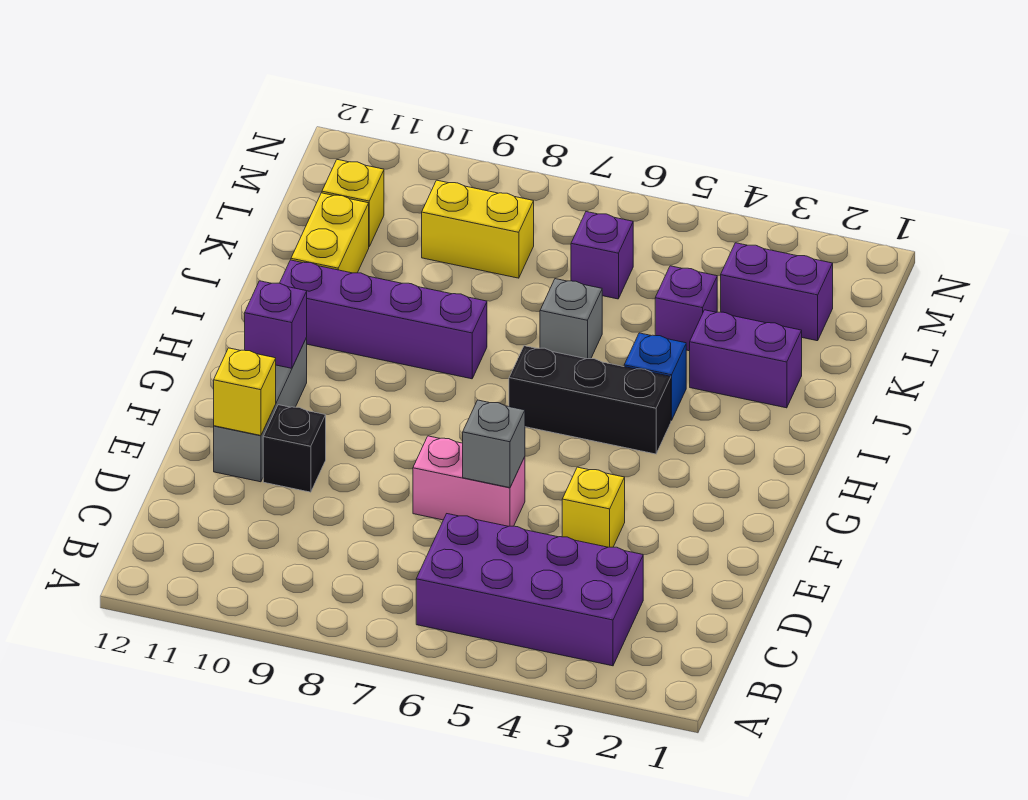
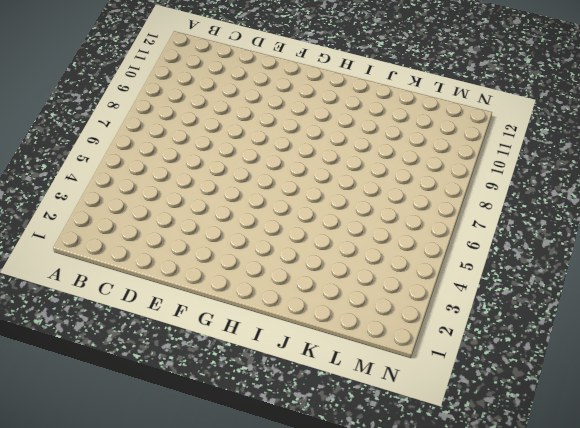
none -> purple 2x4 brick [416,514,643,666]
none -> yellow 1x1 brick [562,467,625,547]
none -> pink 1x2 brick [413,436,525,526]

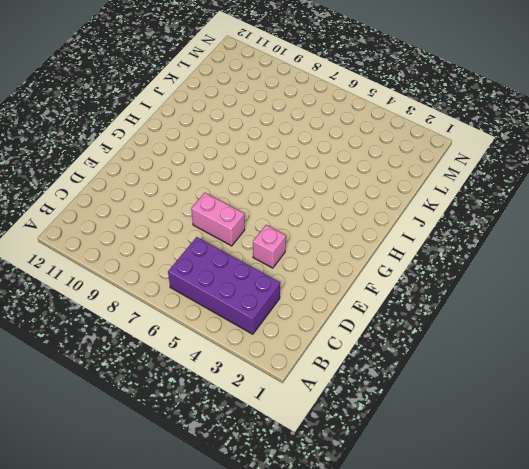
pink 1x1 brick [253,225,286,268] -> yellow 1x1 brick [562,467,625,547]
none -> black 1x1 brick [263,405,326,492]
none -> grey 1x3 brick [214,337,307,482]
none -> black 1x3 brick [509,346,671,454]

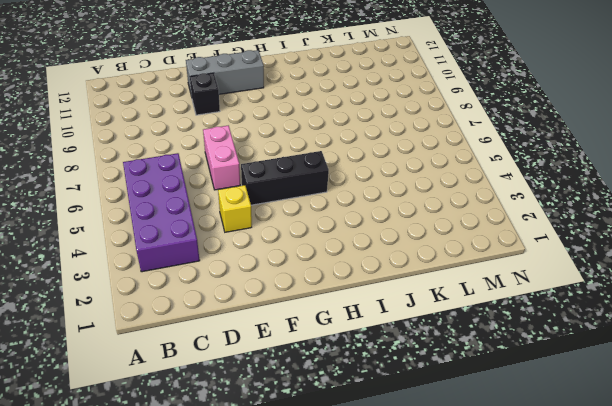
black 1x3 brick [241,151,329,205] -> black 1x3 brick turned to [509,346,671,454]
none -> blue 1x1 brick [624,333,686,421]
none -> purple 1x4 brick [280,260,487,379]
none -> purple 1x2 brick [690,310,802,408]

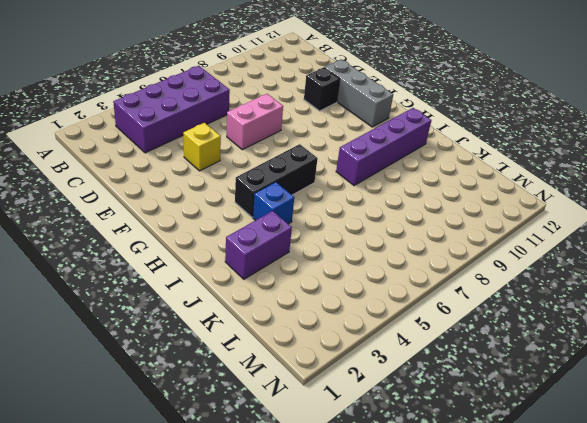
none -> grey 1x1 brick [540,279,602,359]
none -> yellow 1x2 brick [291,193,369,273]
none -> purple 1x1 brick [655,266,717,351]

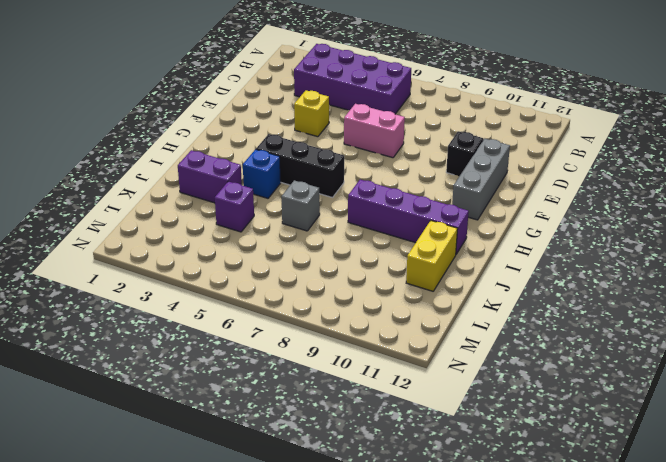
none -> purple 1x2 brick [721,243,833,341]
none -> purple 1x1 brick [571,212,633,299]
none -> yellow 1x2 brick [422,180,534,278]

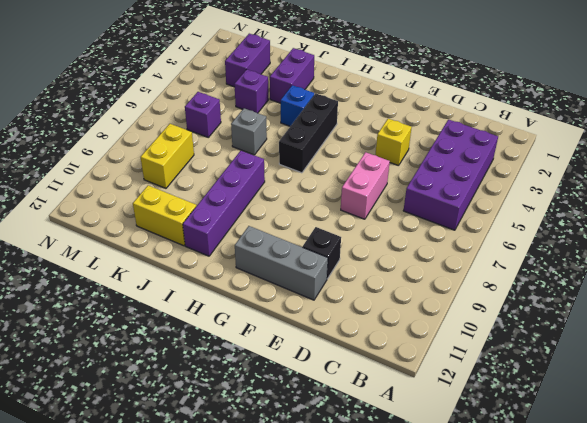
none -> yellow 1x1 brick [322,160,384,246]
none -> grey 1x1 brick [463,400,525,488]
none -> yellow 1x1 brick [214,348,276,435]

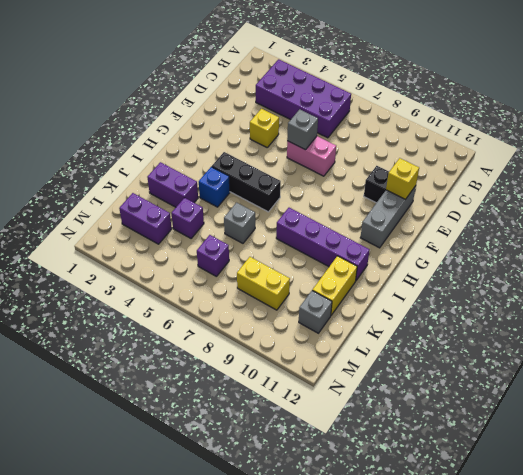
grey 1x1 brick [299,291,332,333] -> yellow 1x1 brick [322,160,384,246]
none -> purple 1x1 brick [245,281,307,368]

